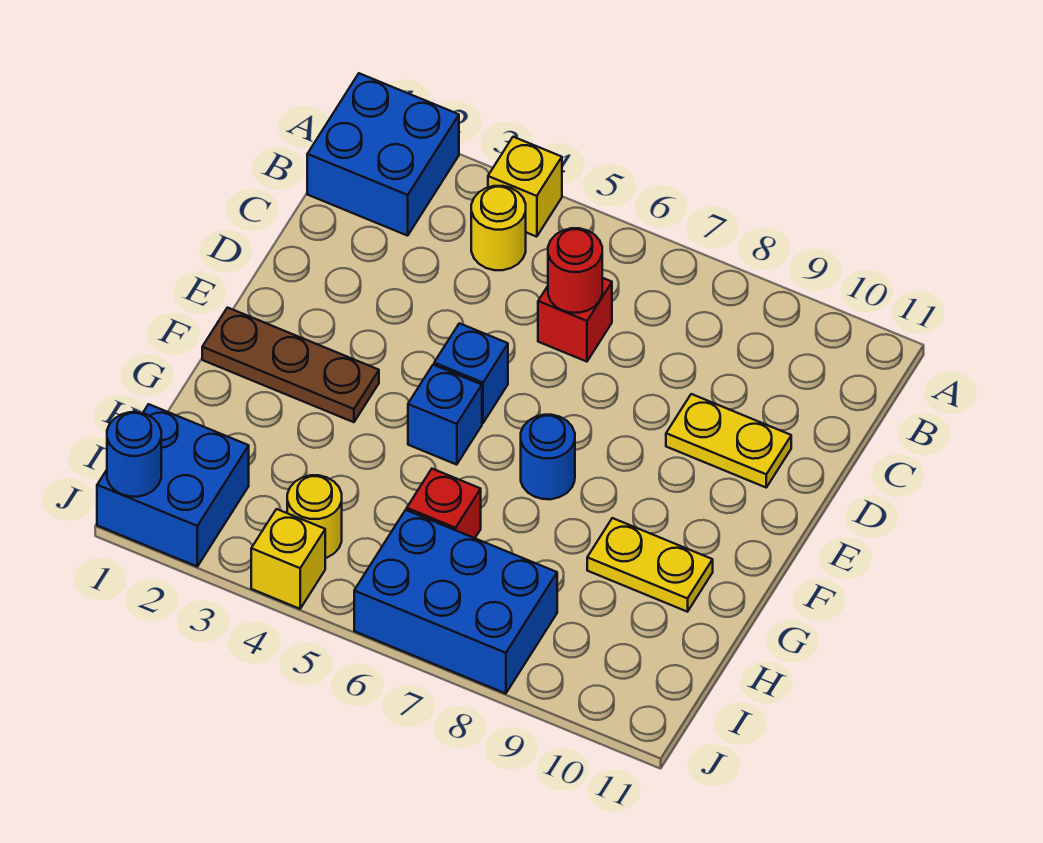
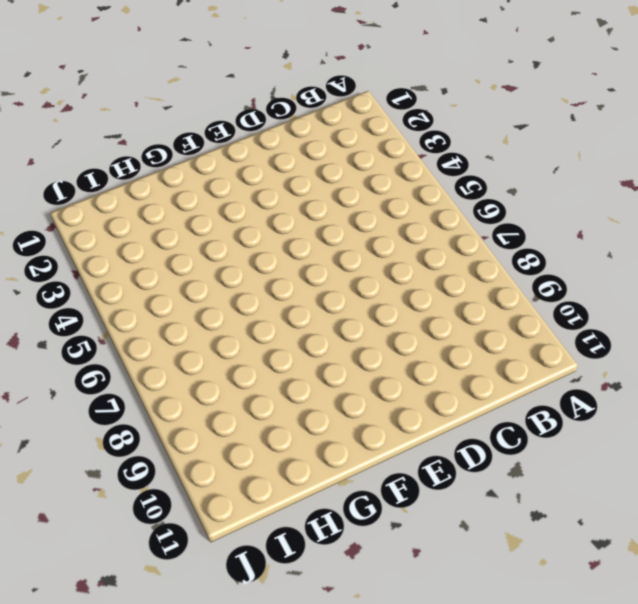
none -> blue 2x2 brick [307,73,459,236]
none -> yellow 1x1 brick [488,137,562,237]
none -> yellow 1x1 round brick [471,186,526,270]

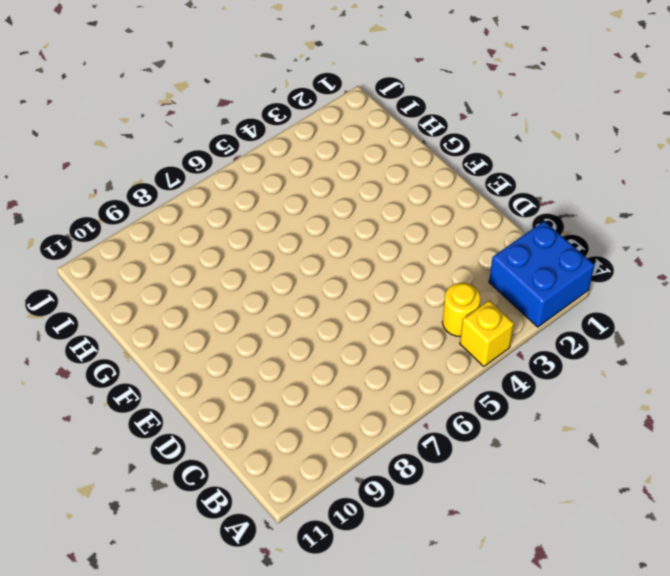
none -> red 1x1 brick [538,278,612,362]
none -> yellow 1x2 plate [666,394,791,487]
none -> blue 1x1 brick [434,323,508,423]

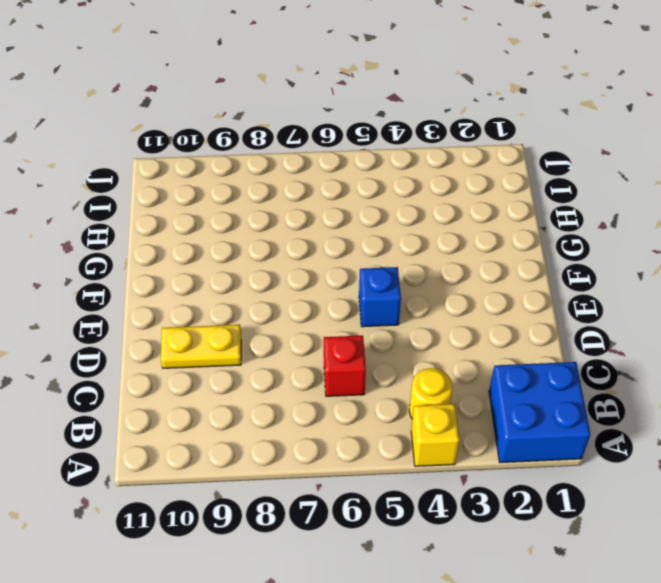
none -> brown 1x3 plate [202,308,379,422]
none -> blue 1x1 brick [408,365,482,465]
none -> blue 1x1 round brick [521,415,575,499]

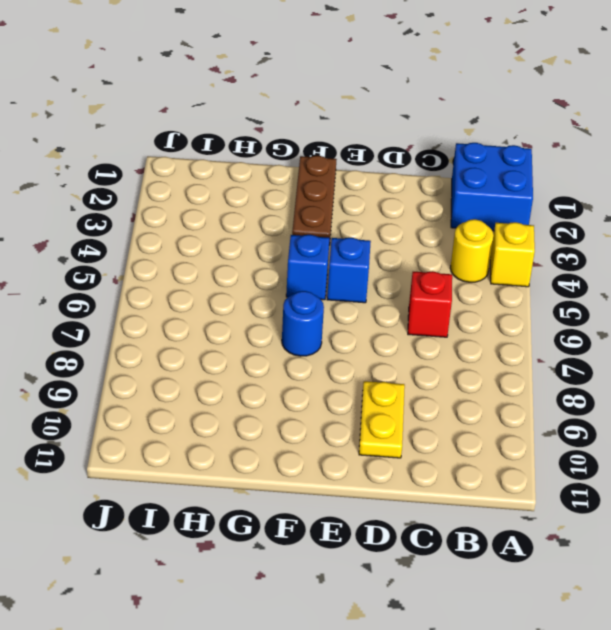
none -> yellow 1x2 plate [587,518,713,612]
none -> red 1x1 brick [407,469,481,538]
none -> blue 2x2 brick [97,404,249,566]

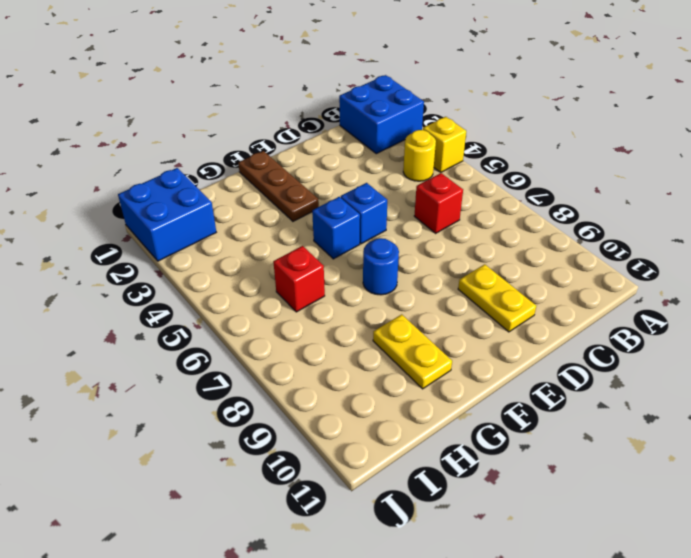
none -> yellow 1x1 round brick [287,475,342,558]
none -> blue 2x3 brick [354,510,557,694]
none -> yellow 1x1 brick [251,509,325,609]

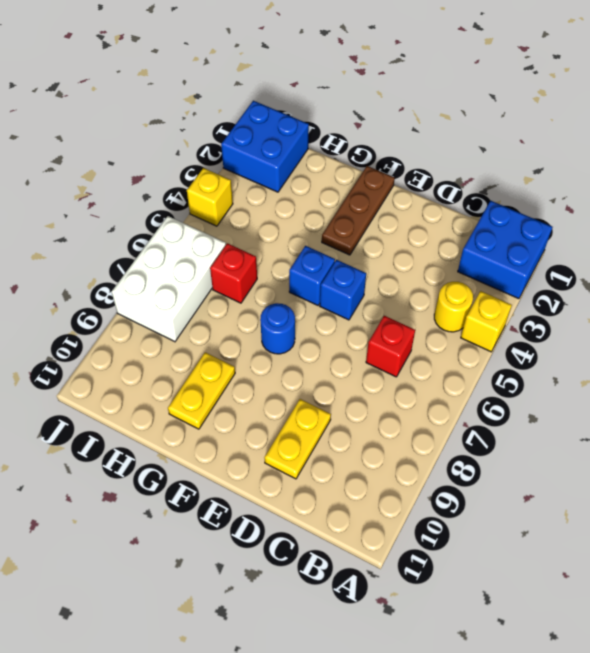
white 2x3 brick [112,216,226,342] -> blue 2x3 brick [354,510,557,694]
none -> yellow 1x1 round brick [287,475,342,558]
none -> red 1x1 round brick [548,228,602,313]
none -> blue 1x1 round brick [107,412,161,497]

